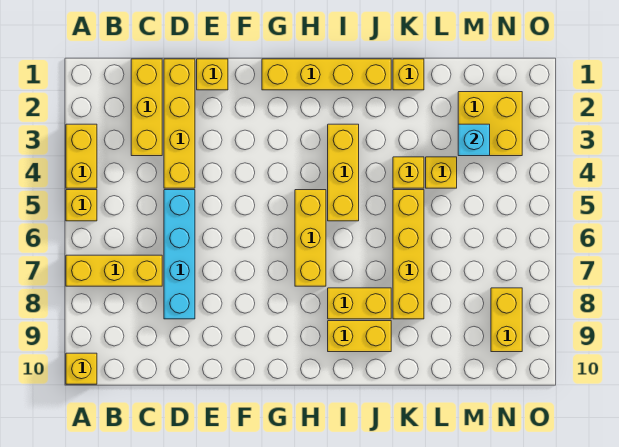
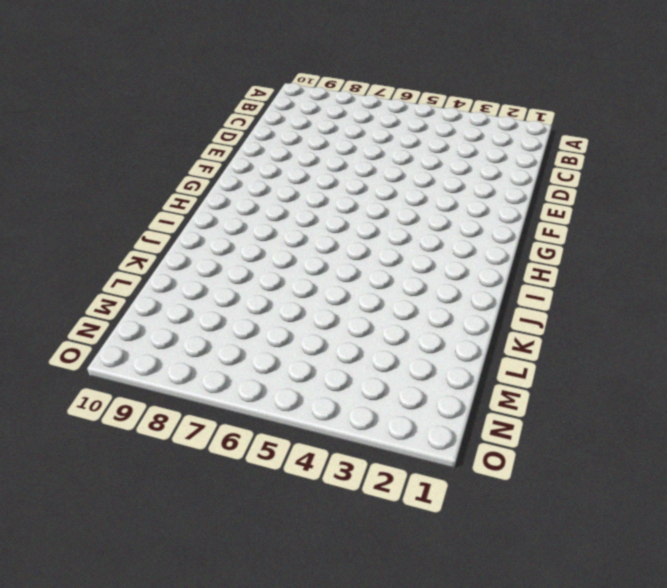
none -> yellow 1x2 brick [66,124,97,188]
none -> yellow 1x1 brick [66,190,97,221]
none -> yellow 1x3 brick [66,255,162,286]

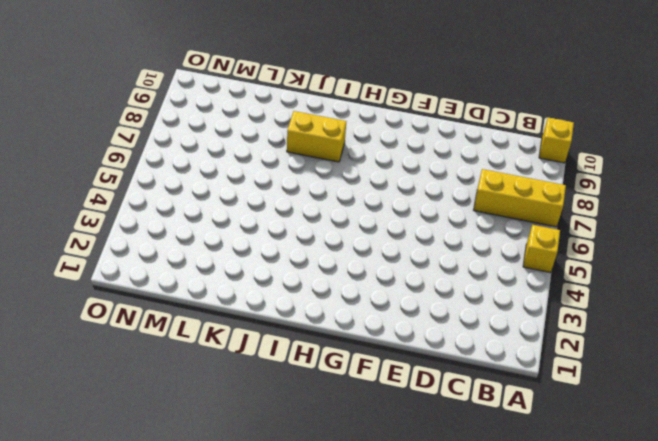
none -> yellow 1x2 brick [66,124,97,188]
none -> yellow 1x3 brick [131,59,162,156]
none -> yellow 1x4 brick [164,59,195,188]

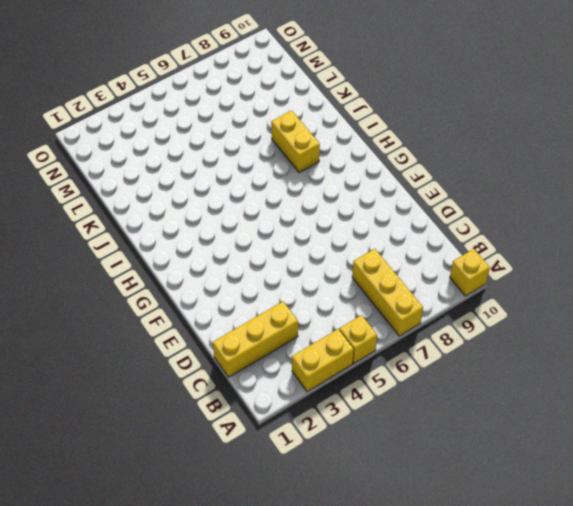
none -> yellow 1x4 brick [164,59,195,188]
none -> cyan 1x4 brick [164,190,195,319]
none -> yellow 1x1 brick [197,59,228,90]

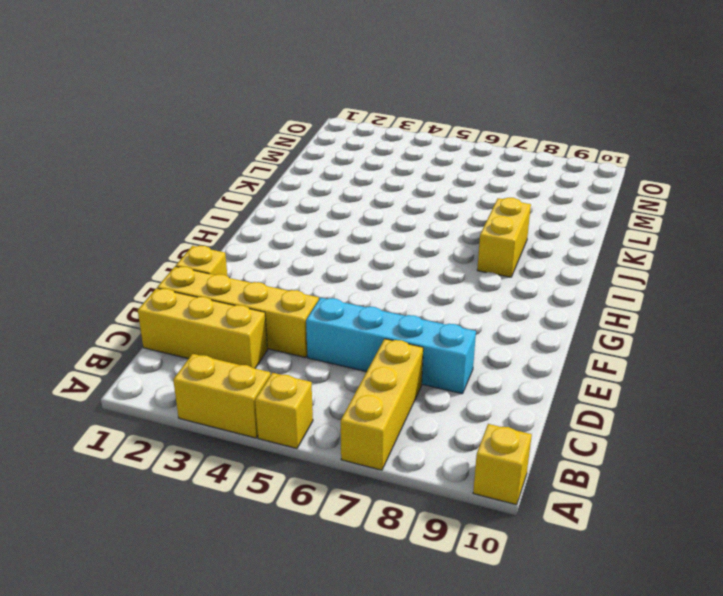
none -> yellow 1x4 brick [262,59,391,90]
none -> yellow 1x3 brick [295,190,326,286]
none -> yellow 1x3 brick [328,124,359,221]

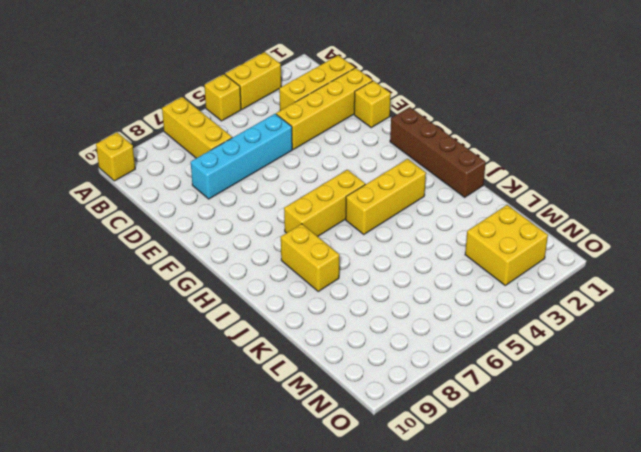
brown 1x4 brick [390,107,486,197] -> yellow 1x4 brick [262,59,391,90]
none -> yellow 1x2 brick [328,321,391,352]
none -> yellow 1x1 brick [393,59,424,90]
none -> yellow 1x1 brick [393,157,424,188]

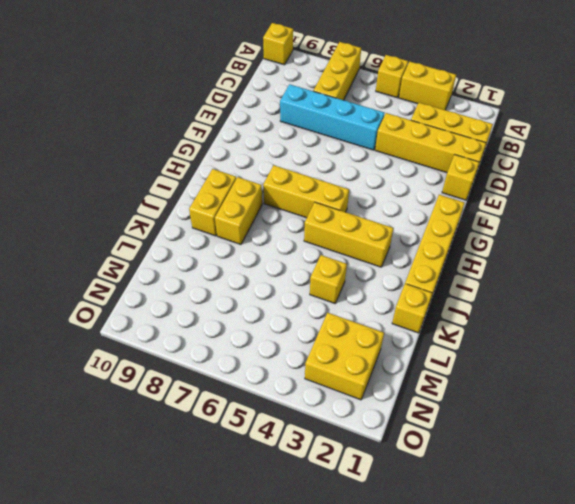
none -> yellow 1x4 brick [393,190,424,319]
none -> yellow 1x1 brick [426,157,457,188]
none -> yellow 1x2 brick [491,288,522,352]

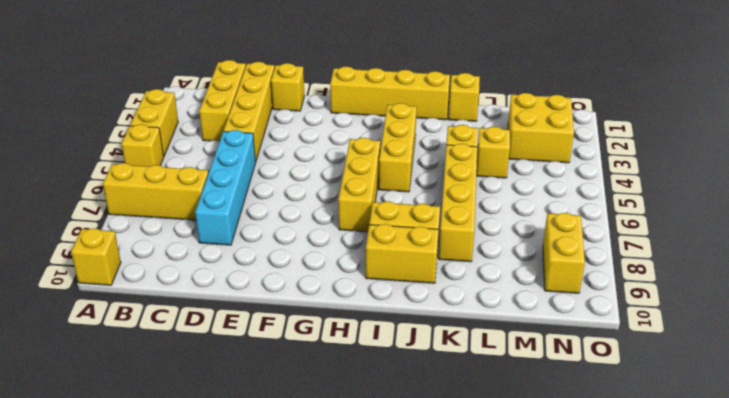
none -> cyan 1x1 brick [458,124,490,156]

